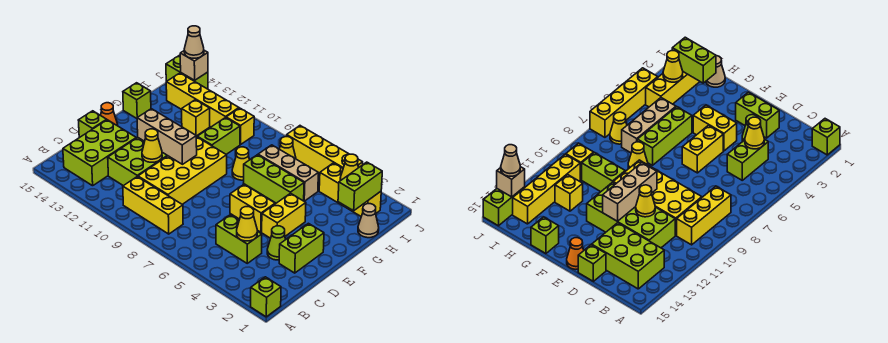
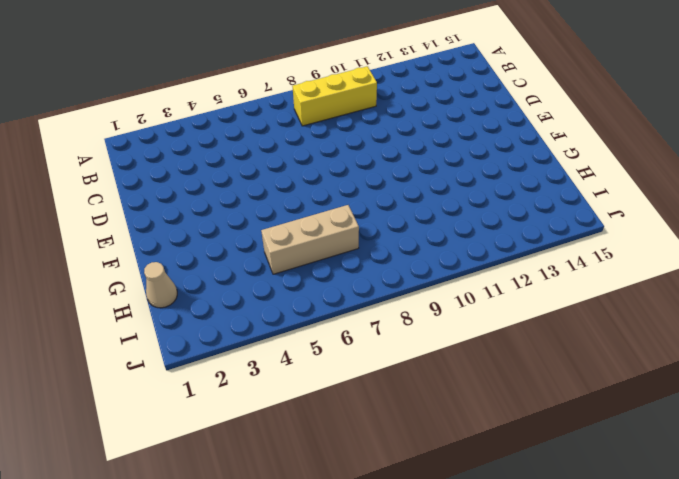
none -> lime 1x1 brick [251,277,281,317]
none -> lime 2x3 brick [63,120,136,186]
none -> lime 1x2 brick [216,215,262,263]
none -> yellow 2x4 brick [138,137,227,204]

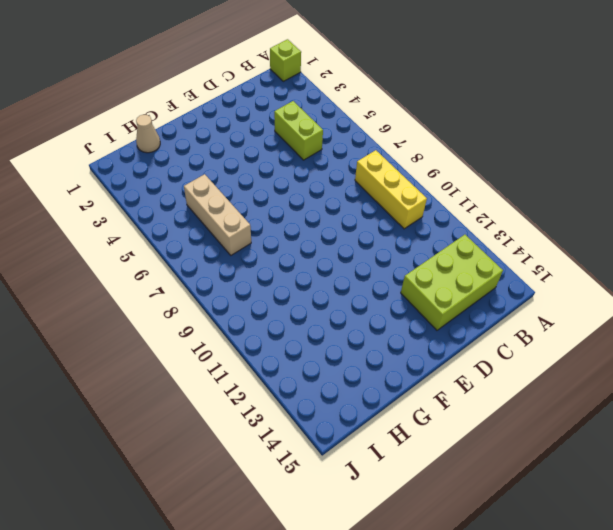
none -> yellow 2x4 brick [138,137,227,204]
none -> lime 2x4 brick [108,138,168,186]
none -> lime 1x2 brick [279,223,324,273]
none -> lime 1x1 cone [267,226,286,260]

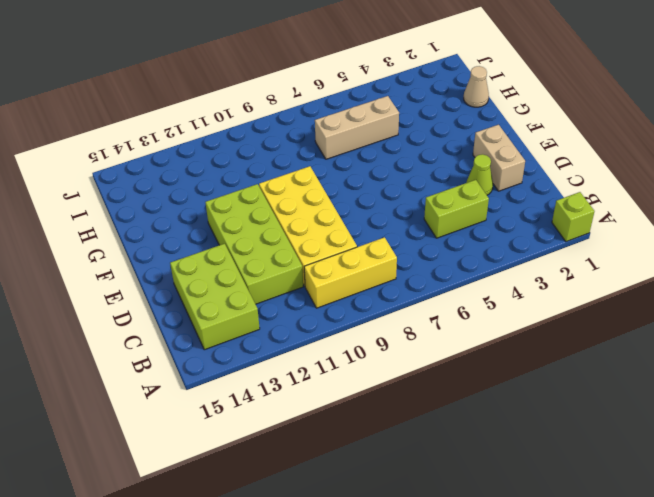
tan 1x2 brick [473,125,525,191] -> lime 1x2 brick [279,223,324,273]
none -> lime 1x1 brick [78,111,106,138]
none -> yellow 1x2 brick [262,193,306,238]
none -> yellow 1x2 brick [230,184,275,232]
none -> orange 1x1 cone [101,103,118,126]

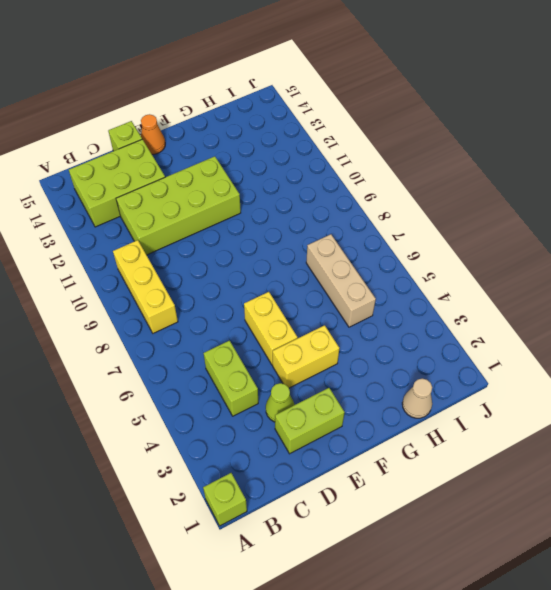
none -> yellow 2x4 brick [138,137,227,204]
none -> lime 1x3 brick [244,155,304,203]
none -> yellow 1x1 cone [232,147,250,180]
none -> lime 1x2 brick [197,117,240,154]

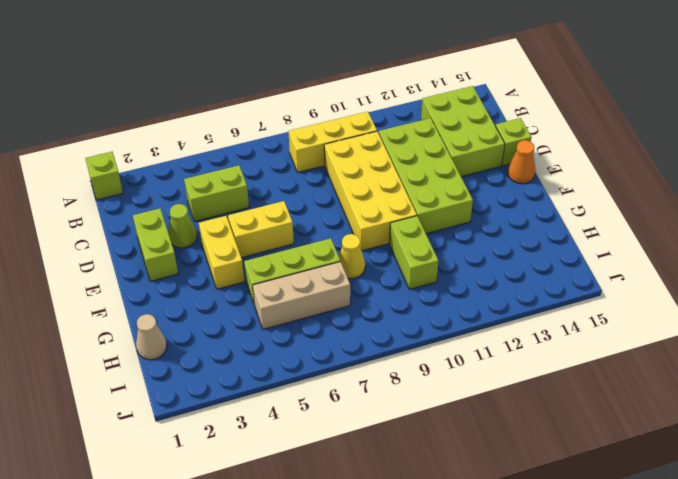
none -> lime 1x1 brick [123,83,151,118]
none -> yellow 1x1 brick [182,100,210,136]
none -> yellow 1x3 brick [319,163,381,216]
none -> yellow 1x1 cone [280,136,296,159]

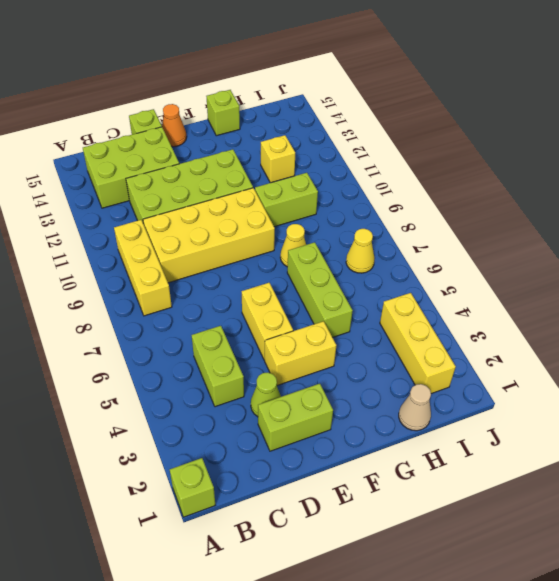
none -> tan 1x3 brick [258,145,318,201]
none -> yellow 1x1 brick [226,108,254,145]
none -> yellow 1x4 brick [166,73,239,127]
none -> yellow 1x4 brick [287,126,363,173]

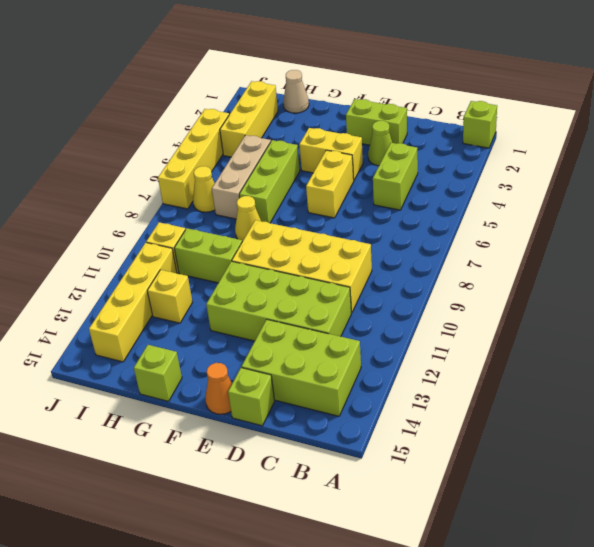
none -> yellow 1x3 brick [123,177,183,234]
none -> lime 1x2 brick [166,55,208,89]
none -> yellow 1x1 cone [237,207,257,241]
none -> yellow 1x1 cone [142,129,162,162]

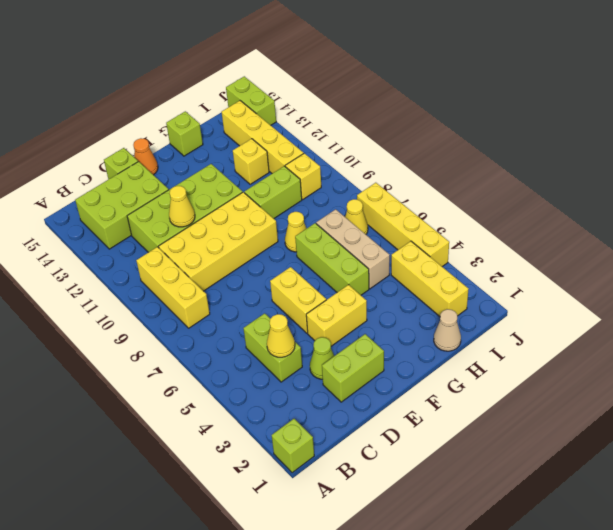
none -> tan 1x3 brick [137,109,197,164]
none -> lime 1x2 brick [338,162,382,211]
none -> yellow 1x1 cone [340,154,359,181]
none -> tan 1x1 brick [180,50,208,80]

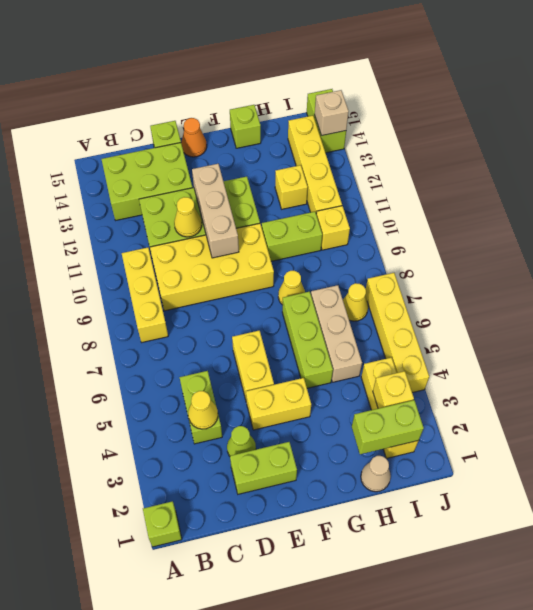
yellow 1x1 brick [373,371,414,408] -> yellow 1x1 cone [340,154,359,181]
none -> tan 1x1 cone [184,26,204,58]

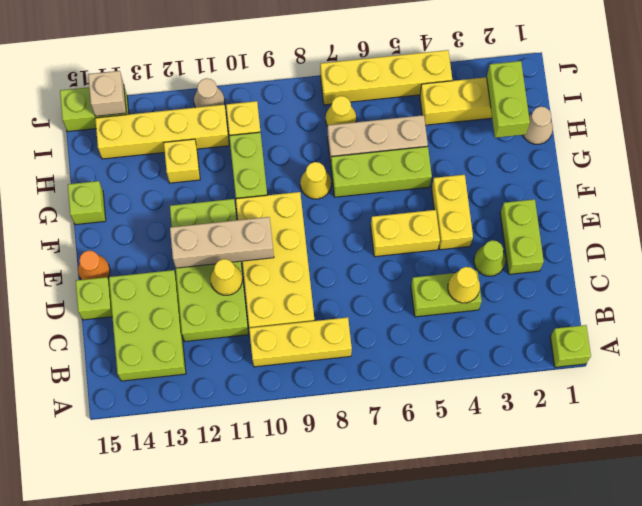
tan 1x1 cone [194,78,225,107] -> tan 1x1 cone moved to [184,26,204,58]
none -> yellow 1x1 cone [340,154,359,181]

